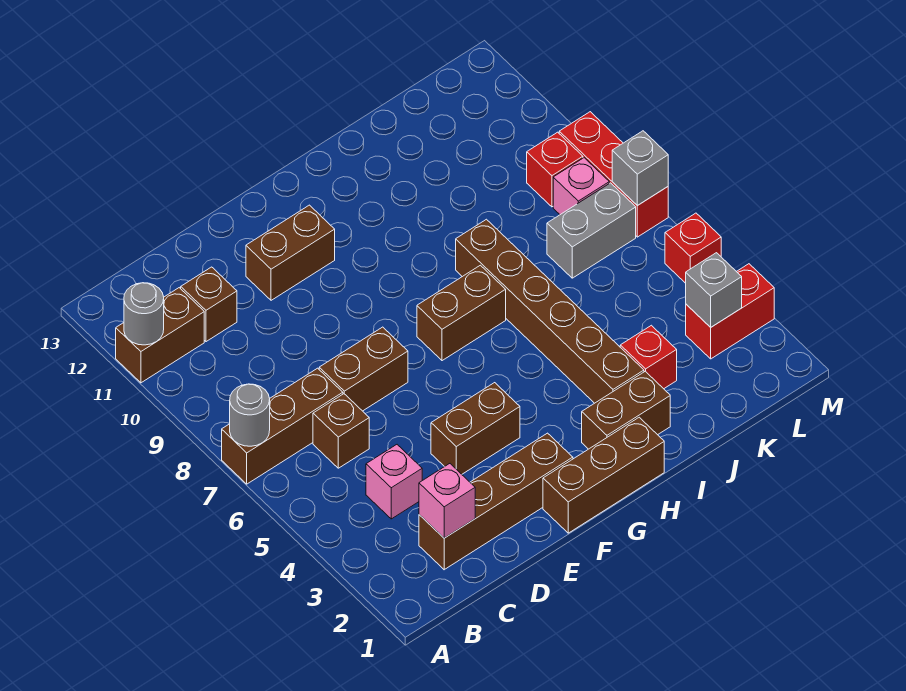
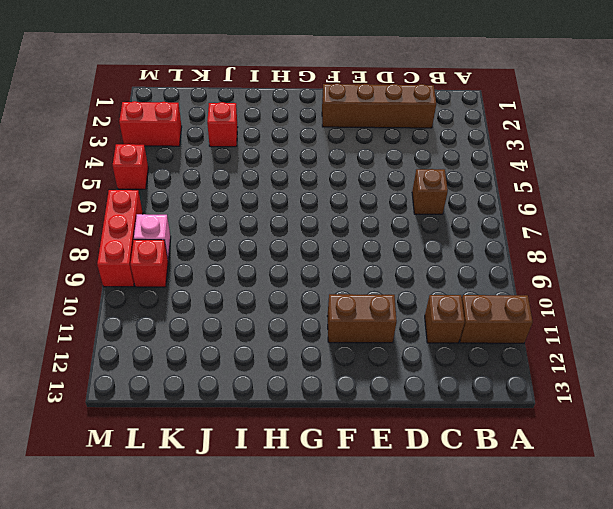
none -> brown 1x3 brick [222,368,343,484]
none -> pink 1x1 brick [366,445,422,519]
none -> brown 1x2 brick [319,327,408,411]

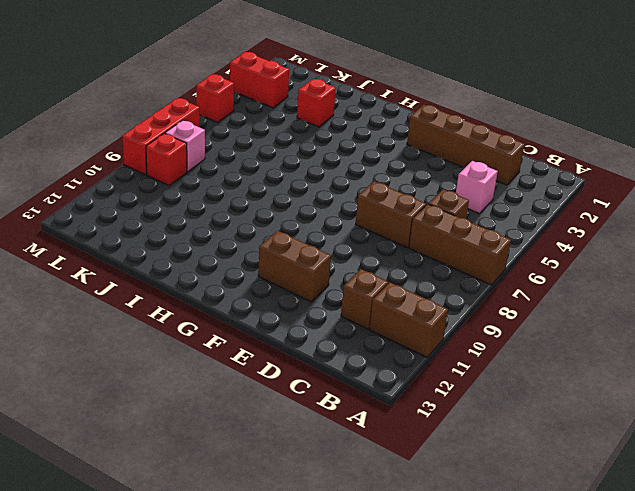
none -> brown 1x2 brick [431,383,520,474]
none -> brown 1x3 brick [543,417,664,533]
none -> brown 1x2 brick [417,265,506,361]

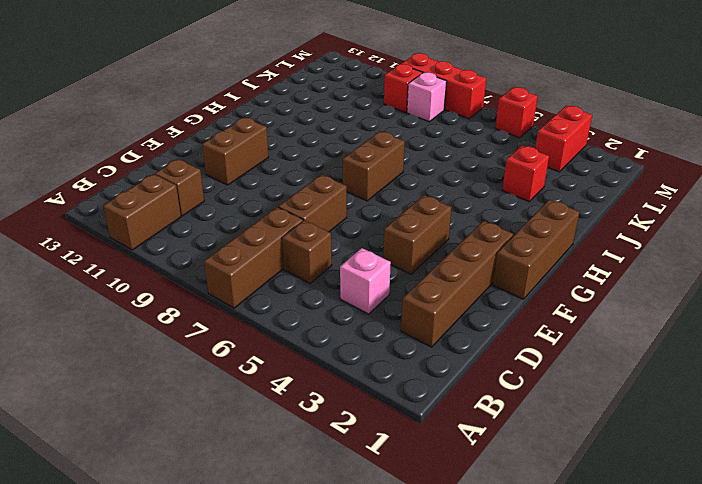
none -> brown 1x2 brick [582,371,670,449]
none -> brown 1x6 brick [456,219,644,403]
none -> grey 1x2 brick [547,183,636,278]

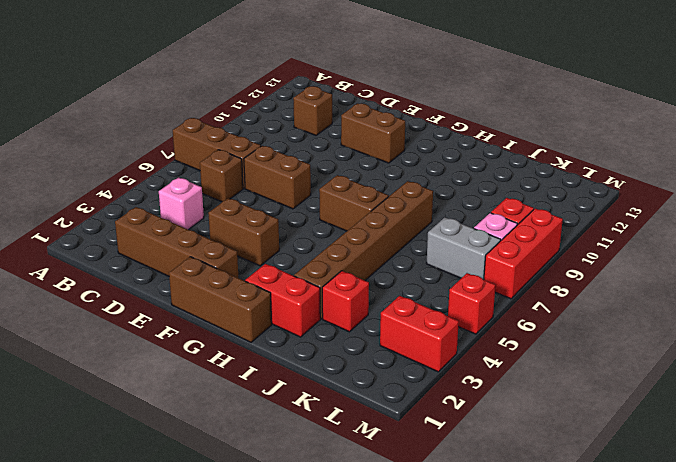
red 1x2 brick [245,264,320,337] -> brown 1x2 brick [582,371,670,449]
none -> brown 1x2 brick [116,288,204,383]
none -> grey 1x1 round brick [230,384,270,446]
none -> grey 1x1 round brick [124,283,164,345]

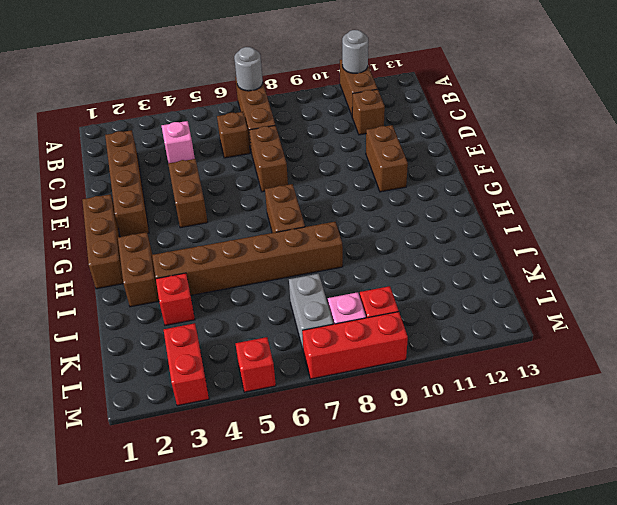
none -> pink 1x1 brick [419,464,475,538]
none -> grey 1x1 brick [686,253,742,327]
none -> grey 1x1 brick [612,131,668,206]

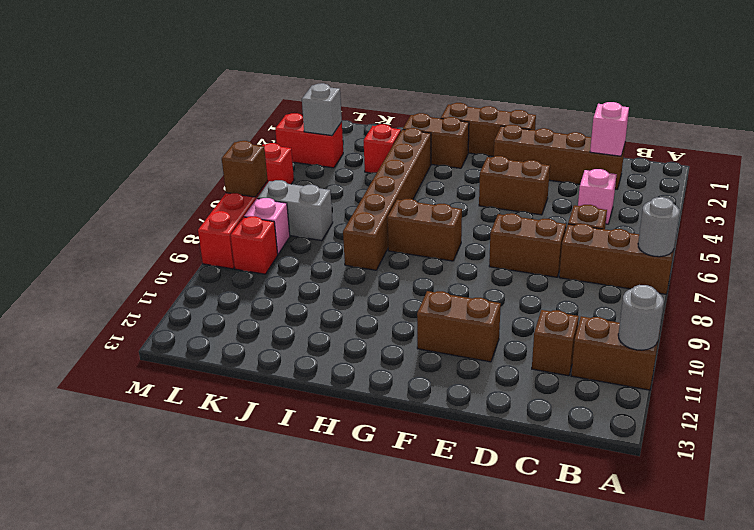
brown 1x1 brick [222,141,268,197] -> grey 1x1 brick [612,131,668,206]

